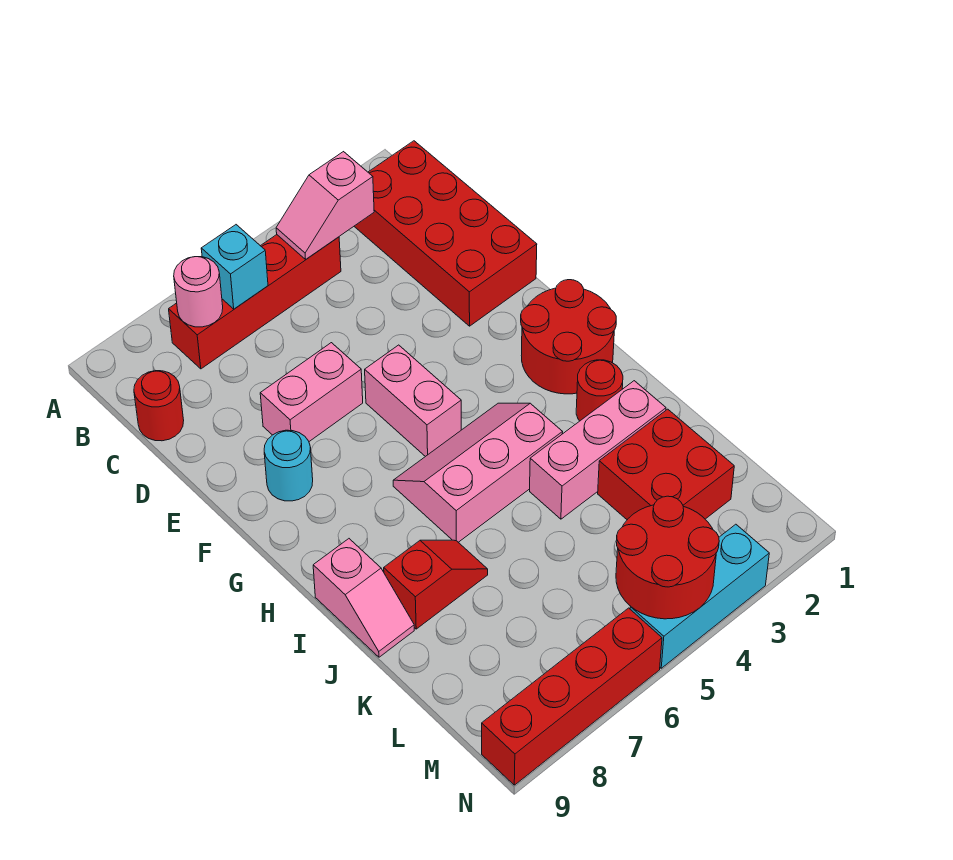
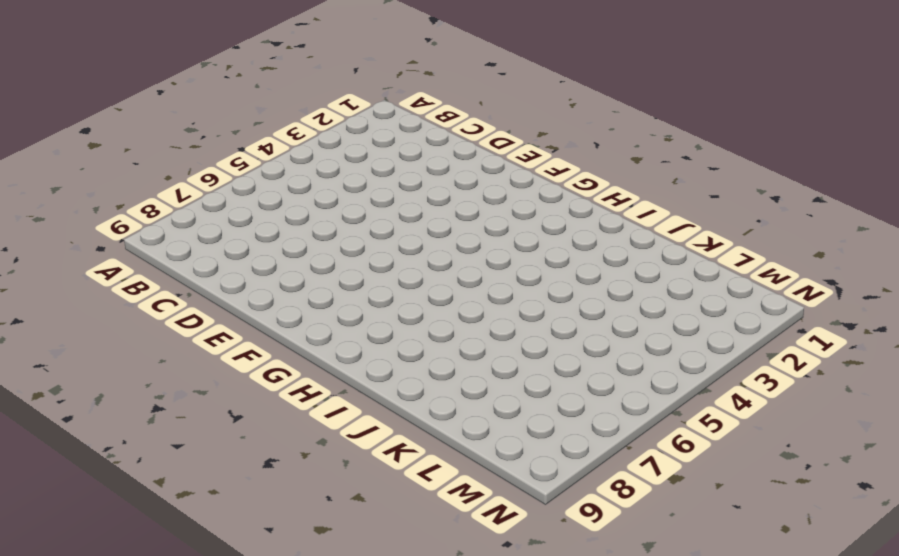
none -> red 2x4 brick [354,141,537,326]
none -> red 1x4 brick [169,235,341,369]
none -> red 1x1 round brick [134,371,184,441]

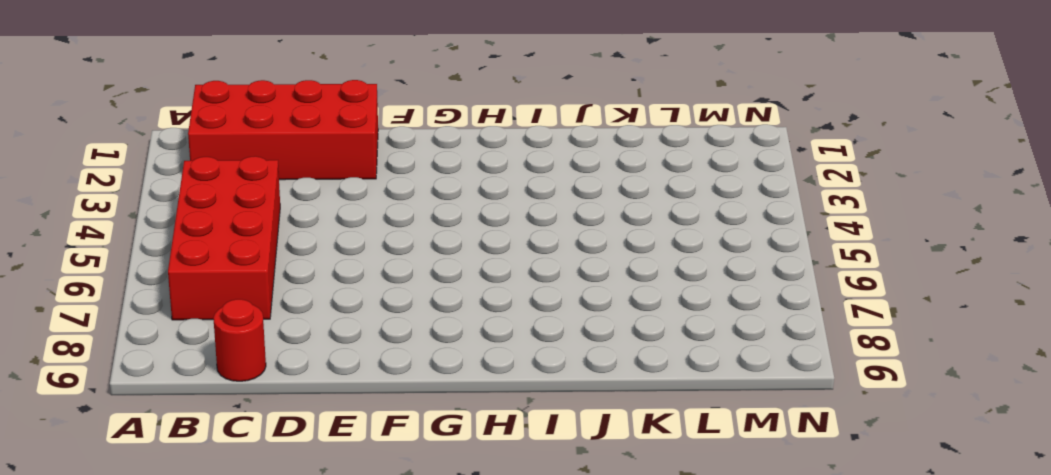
red 2x4 brick [168,156,280,320] -> red 1x4 brick [169,235,341,369]
none -> pink 1x2 brick [260,343,363,441]
none -> pink 1x2 brick [365,345,461,457]
none -> cyan 1x1 round brick [264,430,313,501]

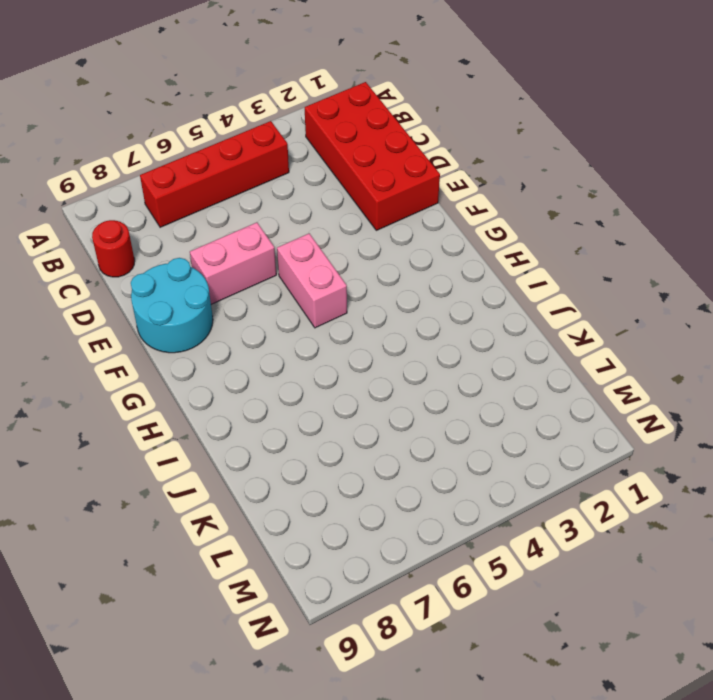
cyan 2x2 round brick [131,258,213,353] -> cyan 1x1 round brick [264,430,313,501]
none -> red 2x2 round brick [521,280,616,394]
none -> pink 2x3 slope [393,403,563,542]
none -> red 1x1 round brick [576,360,623,421]

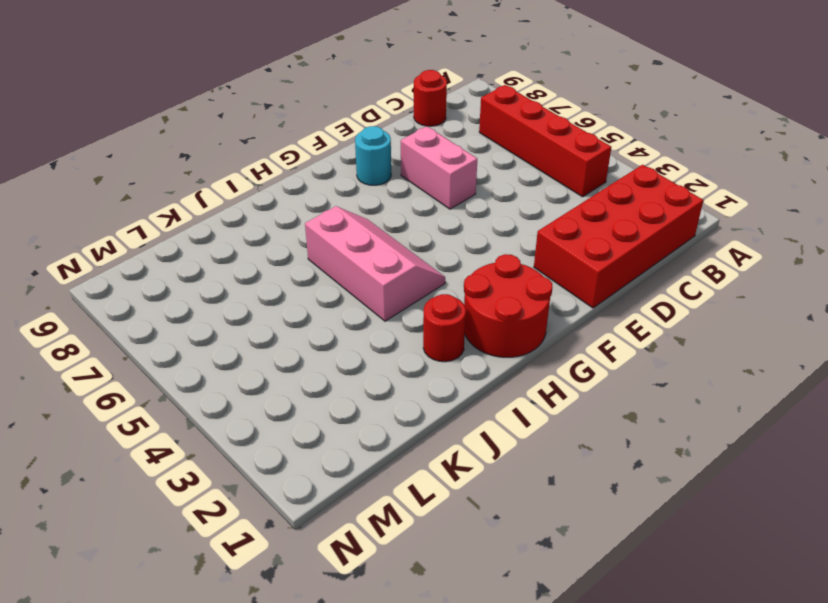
none -> pink 1x2 brick [365,345,461,457]
none -> pink 1x2 slope [313,539,414,657]
none -> pink 1x3 brick [530,381,666,519]

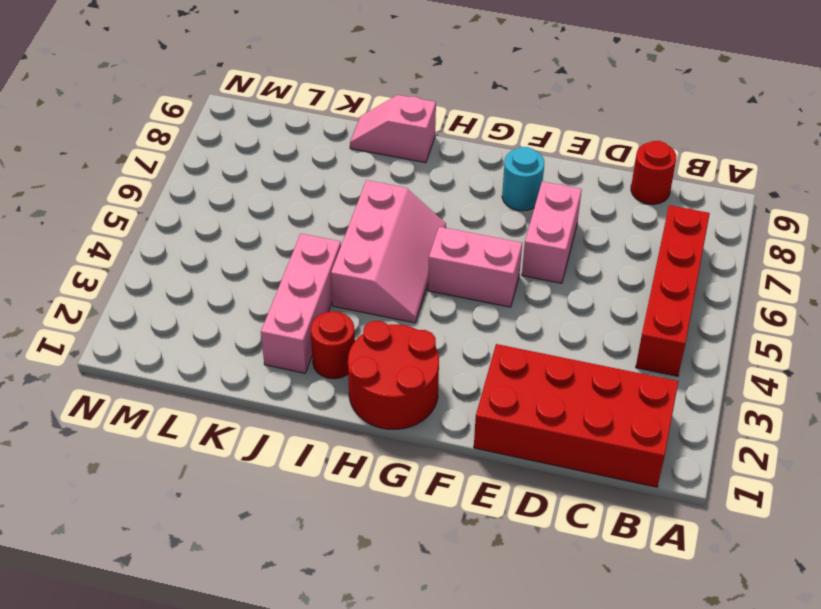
none -> red 1x2 slope [384,540,488,629]
none -> red 2x2 brick [598,409,734,520]
none -> cyan 1x3 brick [630,524,769,668]

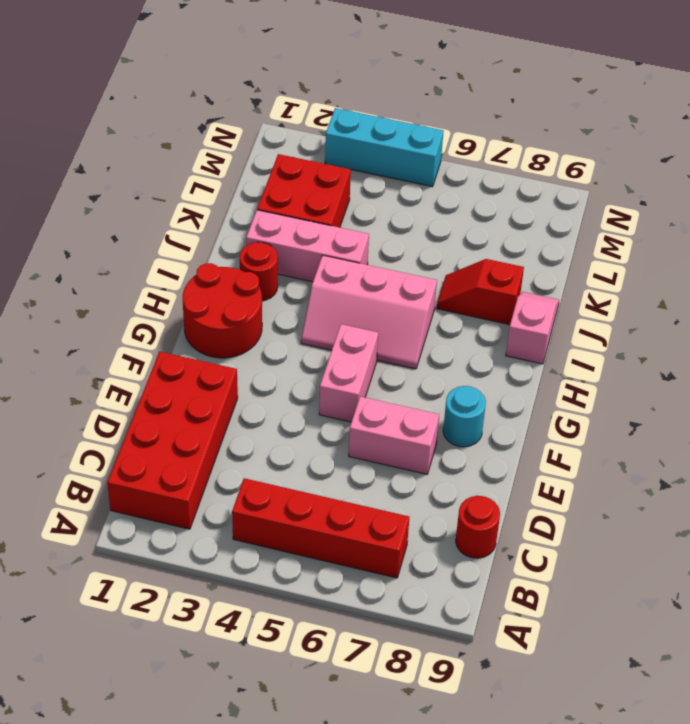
none -> red 1x4 brick [482,608,662,785]
none -> pink 1x2 slope [276,152,374,259]
none -> cyan 1x1 brick [201,225,268,309]

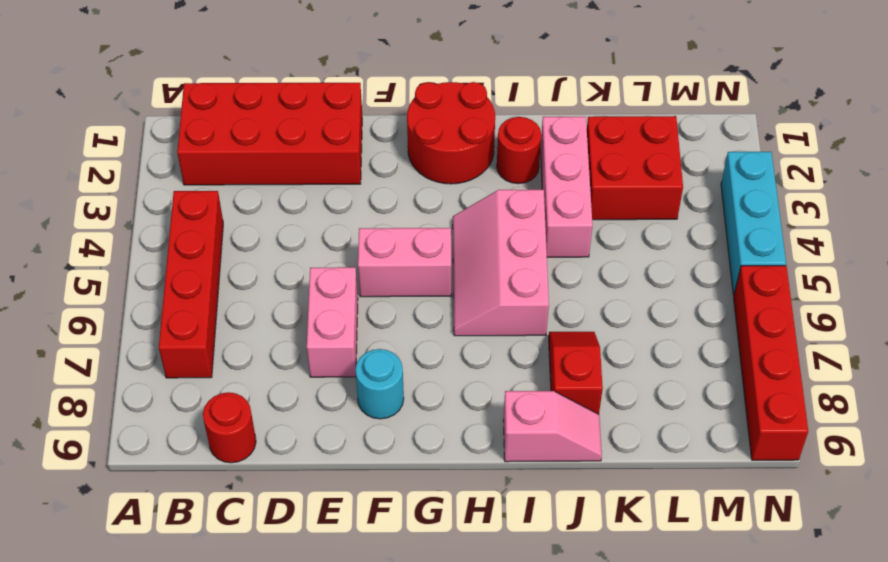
none -> pink 1x2 slope [276,152,374,259]
none -> cyan 1x1 brick [201,225,268,309]
none -> pink 1x1 round brick [174,257,223,327]

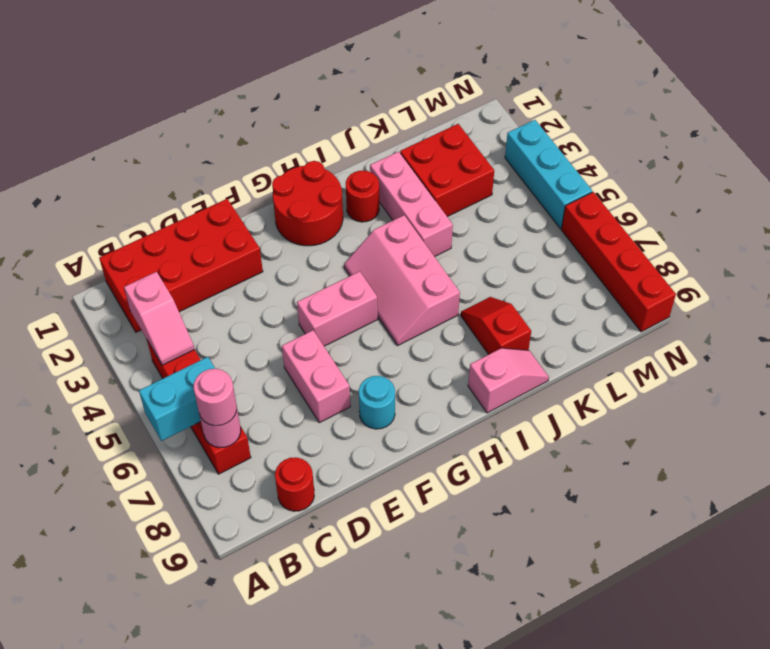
cyan 1x2 brick [139,357,215,441] -> cyan 1x1 brick [201,225,268,309]
pink 1x1 round brick [194,369,237,426] -> none
none -> red 2x2 round brick [616,496,719,619]

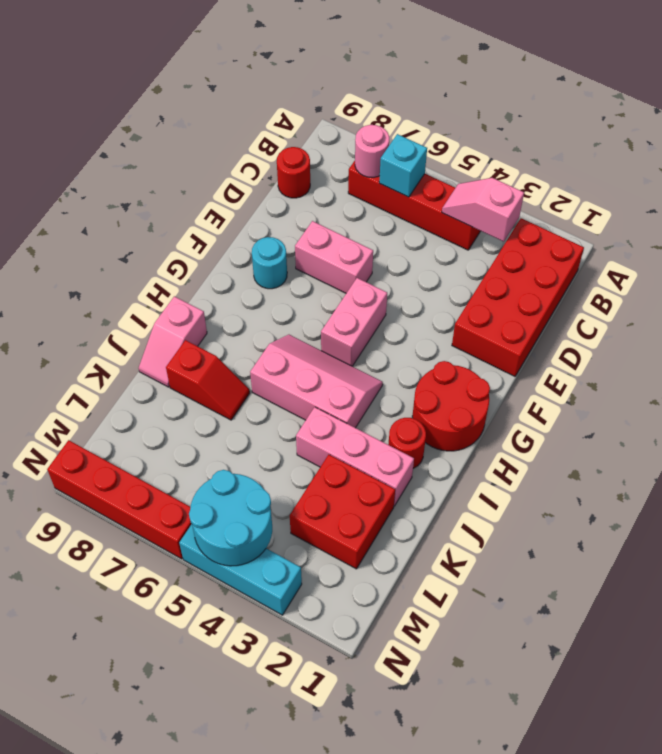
cyan 2x2 round brick [189,470,272,566] -> red 2x2 round brick [616,496,719,619]

